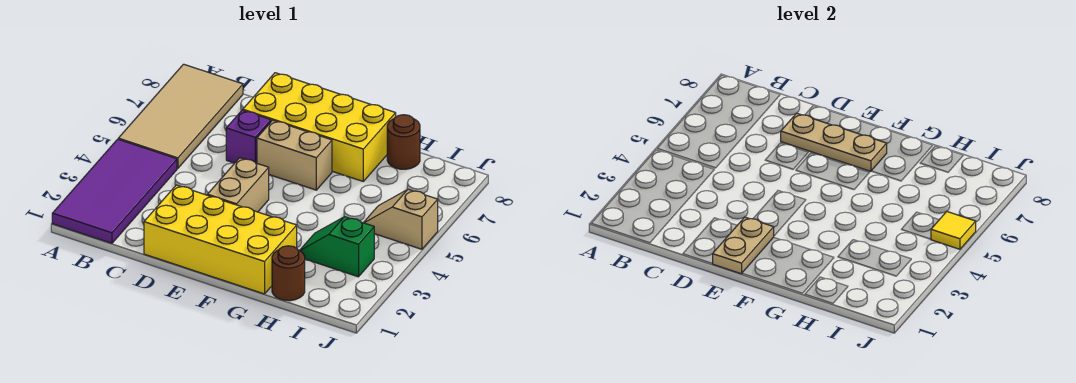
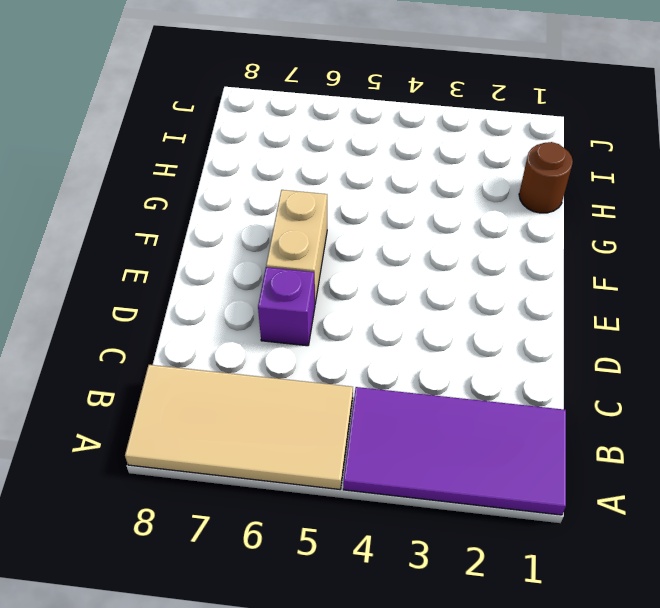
none -> yellow 2x4 brick [144,185,297,294]
none -> yellow 2x4 brick [243,73,396,181]
none -> tan 1x2 brick [207,158,269,212]

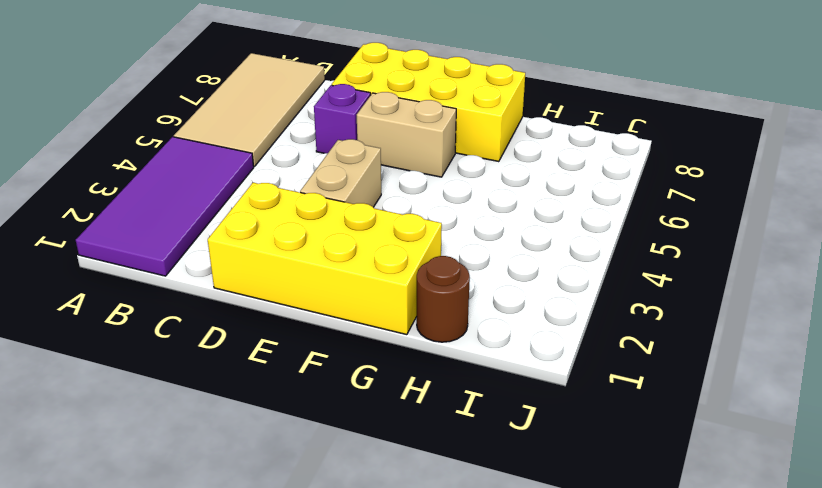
none -> green 1x2 slope [300,217,374,277]
none -> brown 1x1 round brick [387,115,420,169]
none -> tan 1x2 slope [364,189,438,249]

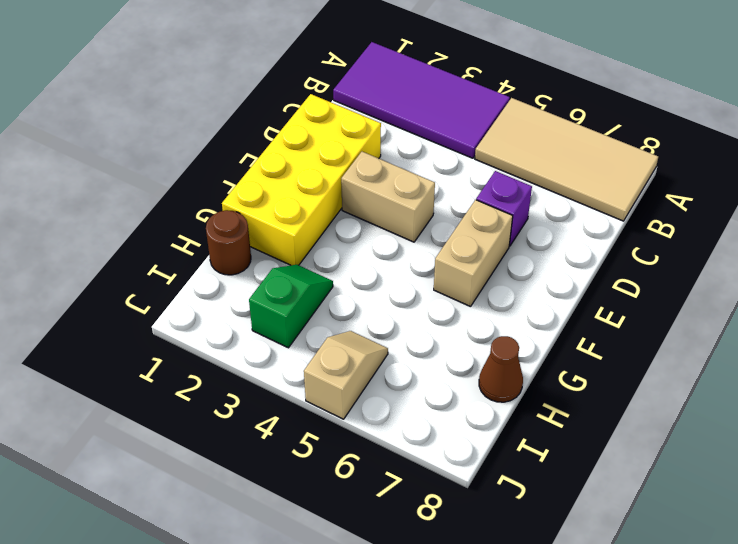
brown 1x1 cone [479,336,523,402] -> brown 1x1 round brick [387,115,420,169]
none -> yellow 2x4 brick [243,73,396,181]
none -> tan 1x3 plate [781,113,887,171]
none -> tan 1x2 plate [713,217,774,274]

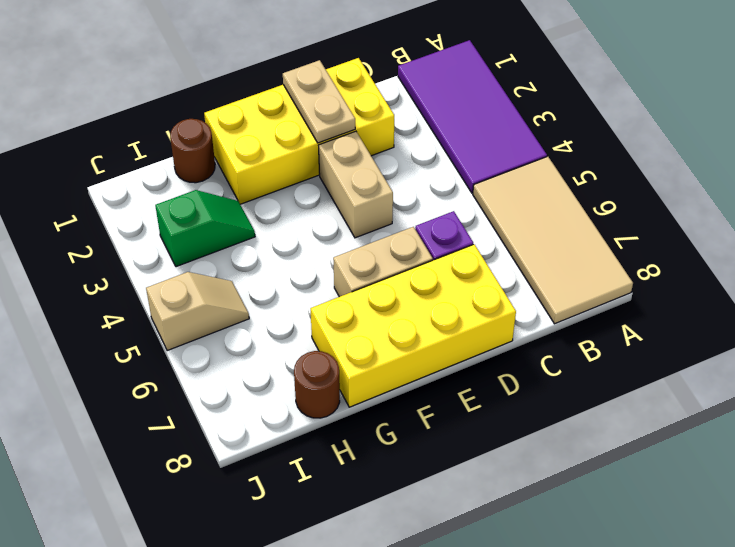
none -> tan 1x3 plate [781,113,887,171]
none -> yellow 1x1 tile [931,212,976,249]

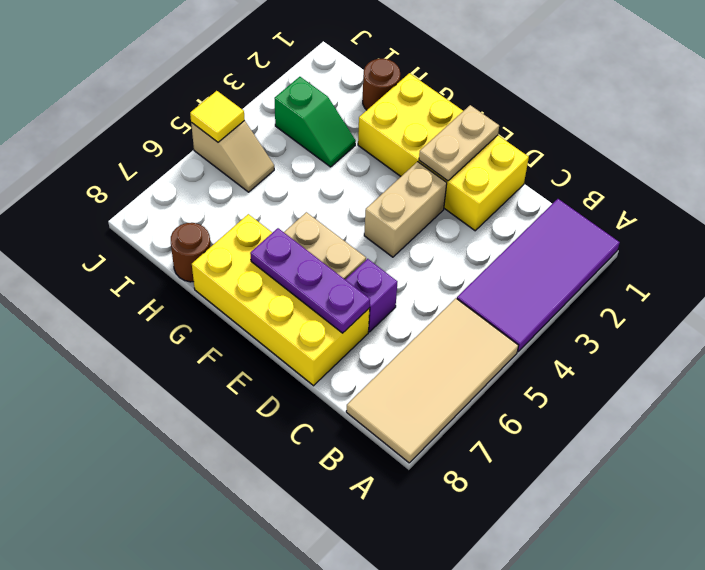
purple 1x3 plate [250,228,370,333] -> tan 1x3 plate [781,113,887,171]

